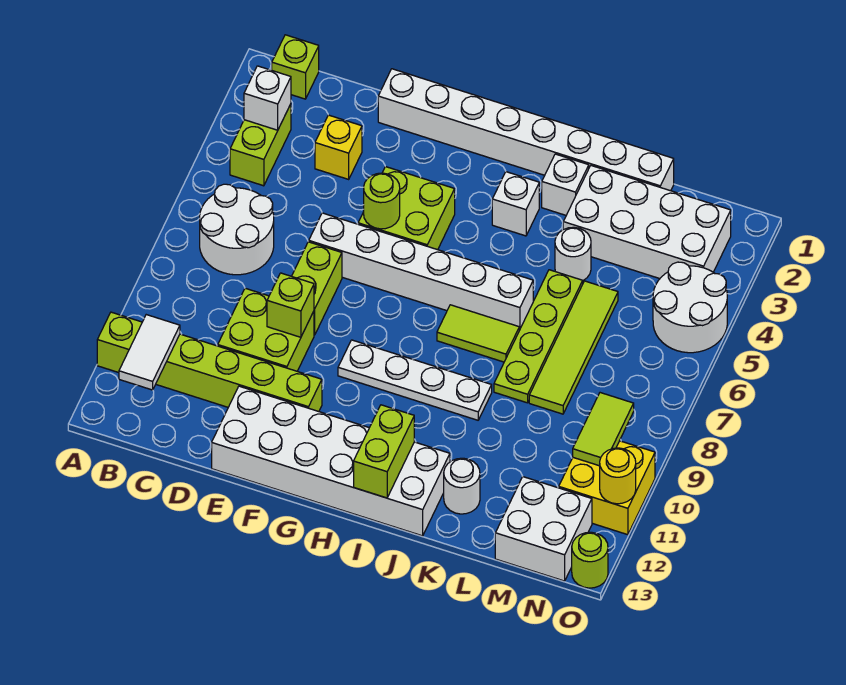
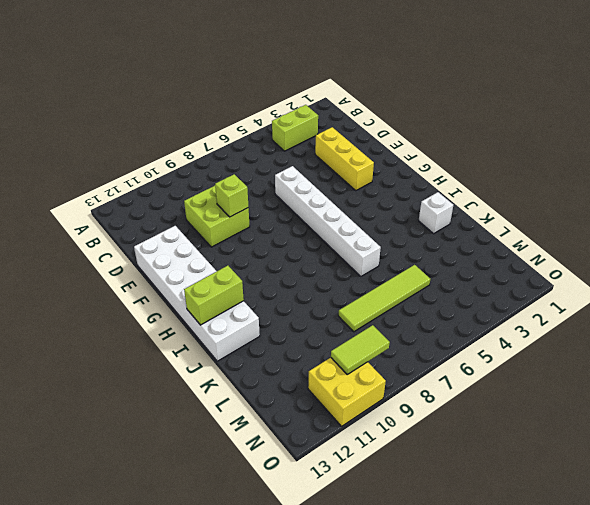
yellow 1x3 brick [315,127,374,190] -> yellow 1x1 brick [315,115,362,179]
none -> lime 1x6 brick [97,312,322,412]
none -> lime 1x1 brick [272,35,319,99]
none -> white 2x2 round brick [200,184,274,275]
none -> white 1x8 brick [378,69,674,191]

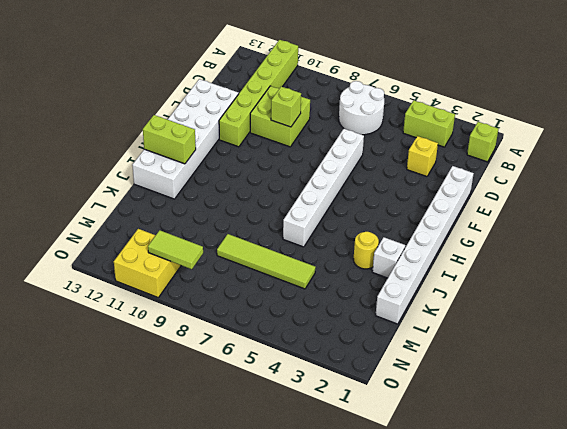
yellow 1x1 round brick [354,232,379,269] -> yellow 1x1 round brick moved to [600,448,636,504]
none -> lime 1x2 brick [292,242,342,335]
none -> lime 2x2 brick [358,167,455,250]
none -> white 1x4 plate [338,340,492,420]
none -> white 1x1 brick [492,172,539,236]

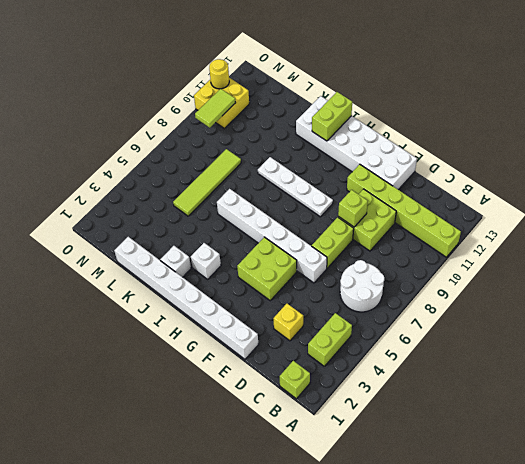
none -> lime 1x2 tile [437,305,519,362]
none -> white 2x4 brick [563,166,731,279]
none -> white 1x1 round brick [555,227,591,281]
none -> lime 1x4 plate [494,270,583,403]

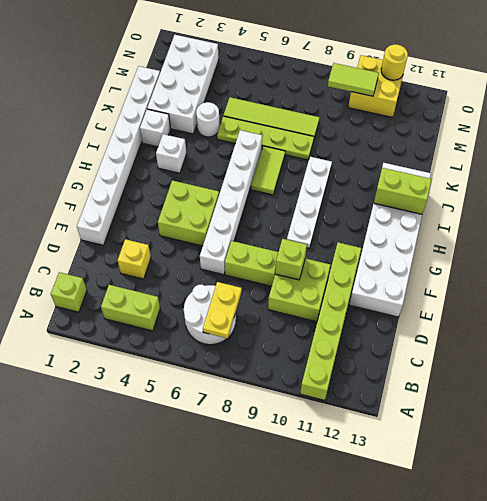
yellow 1x2 plate [203,282,242,338] -> none
none -> white 1x1 round brick [444,458,480,514]
none -> white 2x2 brick [495,477,592,581]
none -> white 2x2 round brick [653,262,727,353]
none -> lime 1x1 round brick [572,532,608,588]

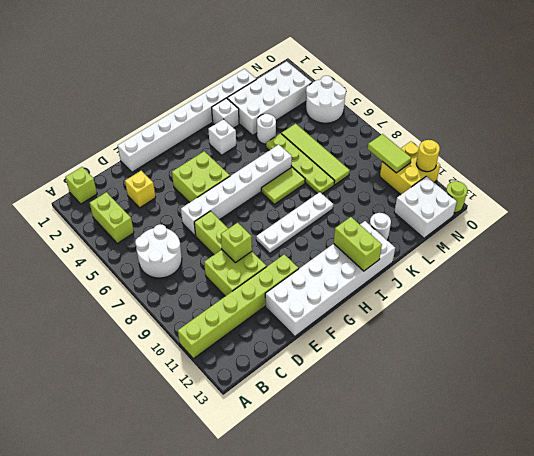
none -> white 1x1 brick [244,66,291,130]
none -> white 1x2 tile [119,315,180,390]
none -> lime 1x1 round brick [364,173,400,229]

